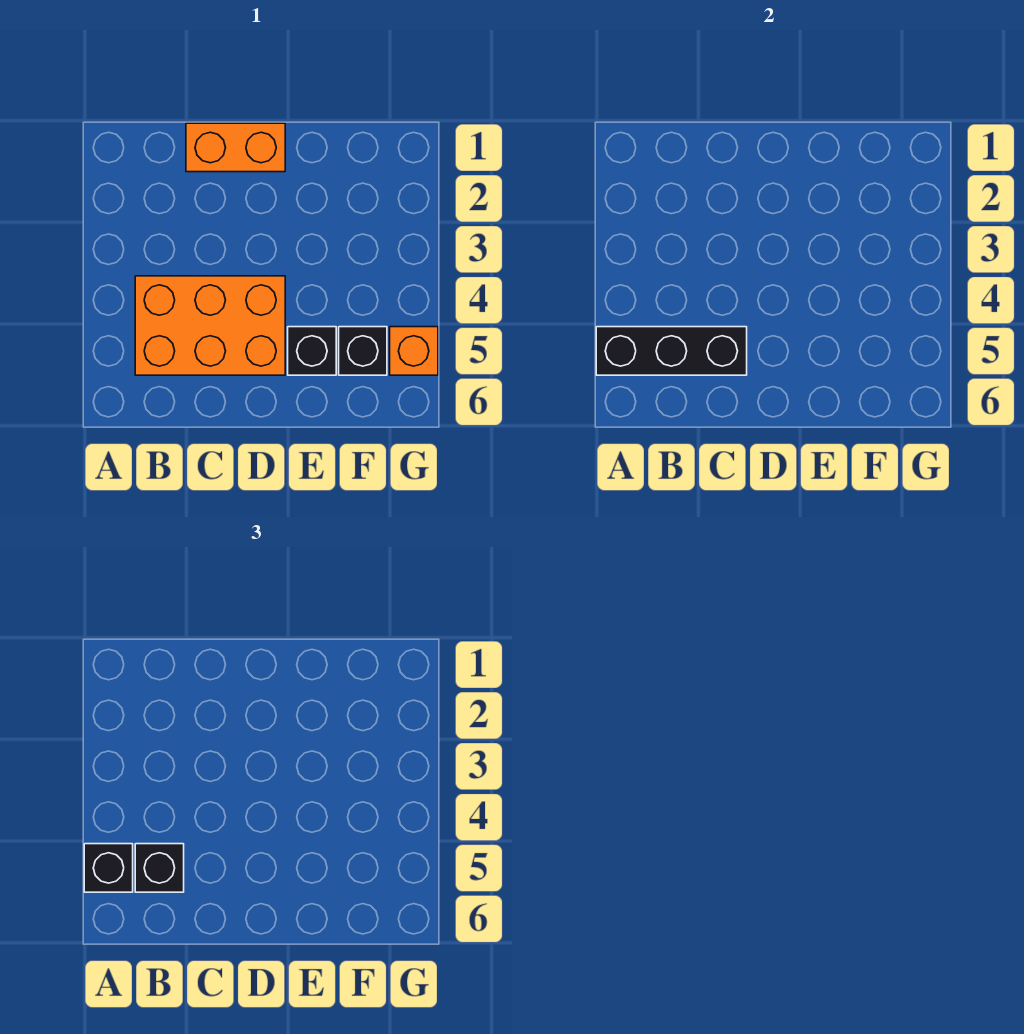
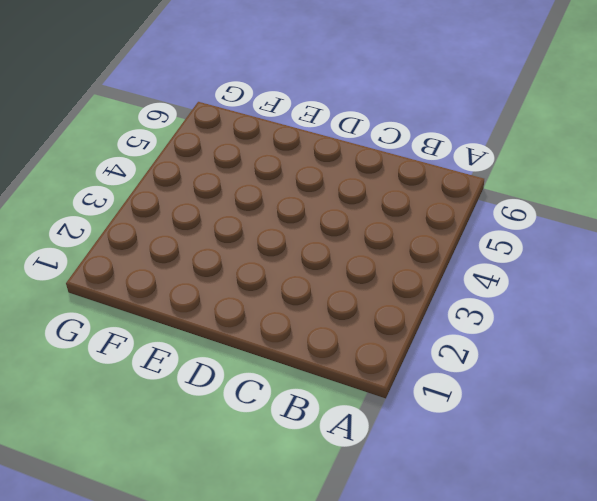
none -> orange 2x3 brick [135,276,285,375]
none -> orange 1x2 brick [186,123,285,172]

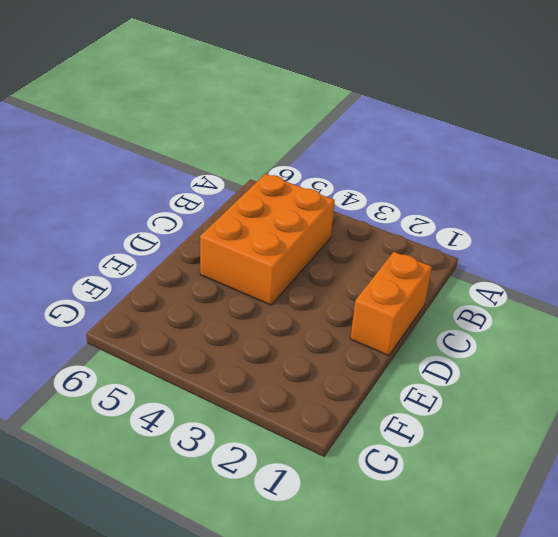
none -> black 1x1 brick [288,327,336,375]
none -> black 1x1 brick [339,327,387,375]

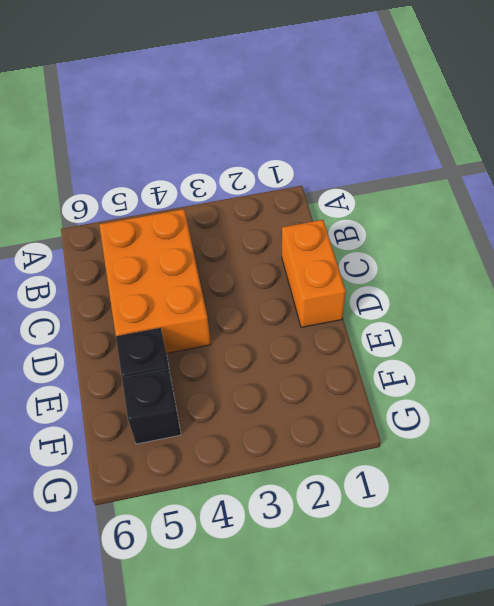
none -> orange 1x1 brick [390,327,438,375]
none -> black 1x3 brick [596,327,747,375]

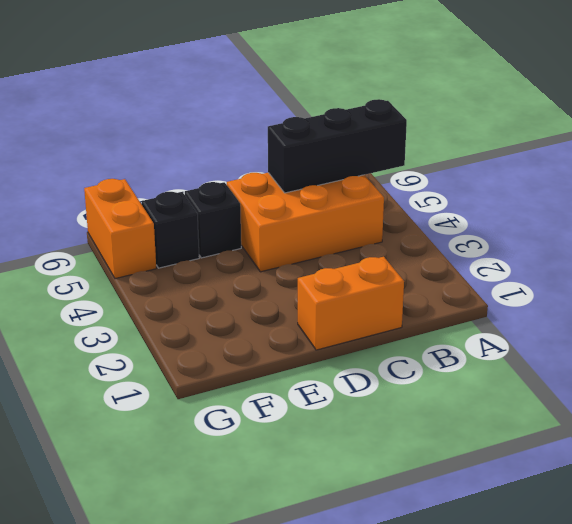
orange 1x2 brick [84,179,156,279] -> orange 1x1 brick [390,327,438,375]
none -> black 1x1 brick [84,844,133,892]
none -> black 1x1 brick [135,844,184,892]

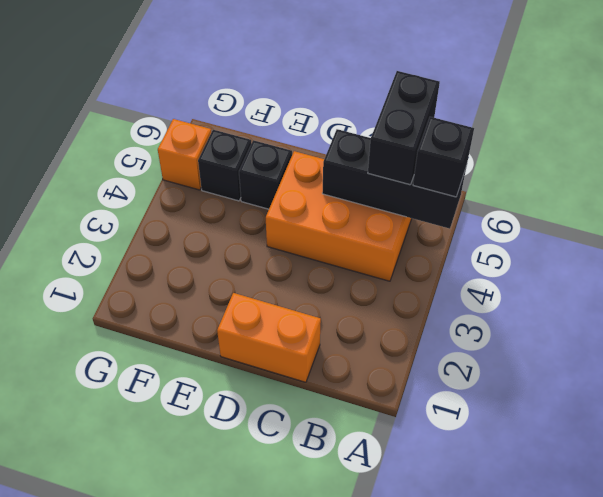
black 1x2 brick [368,71,440,185] -> black 1x1 brick [135,844,184,892]

